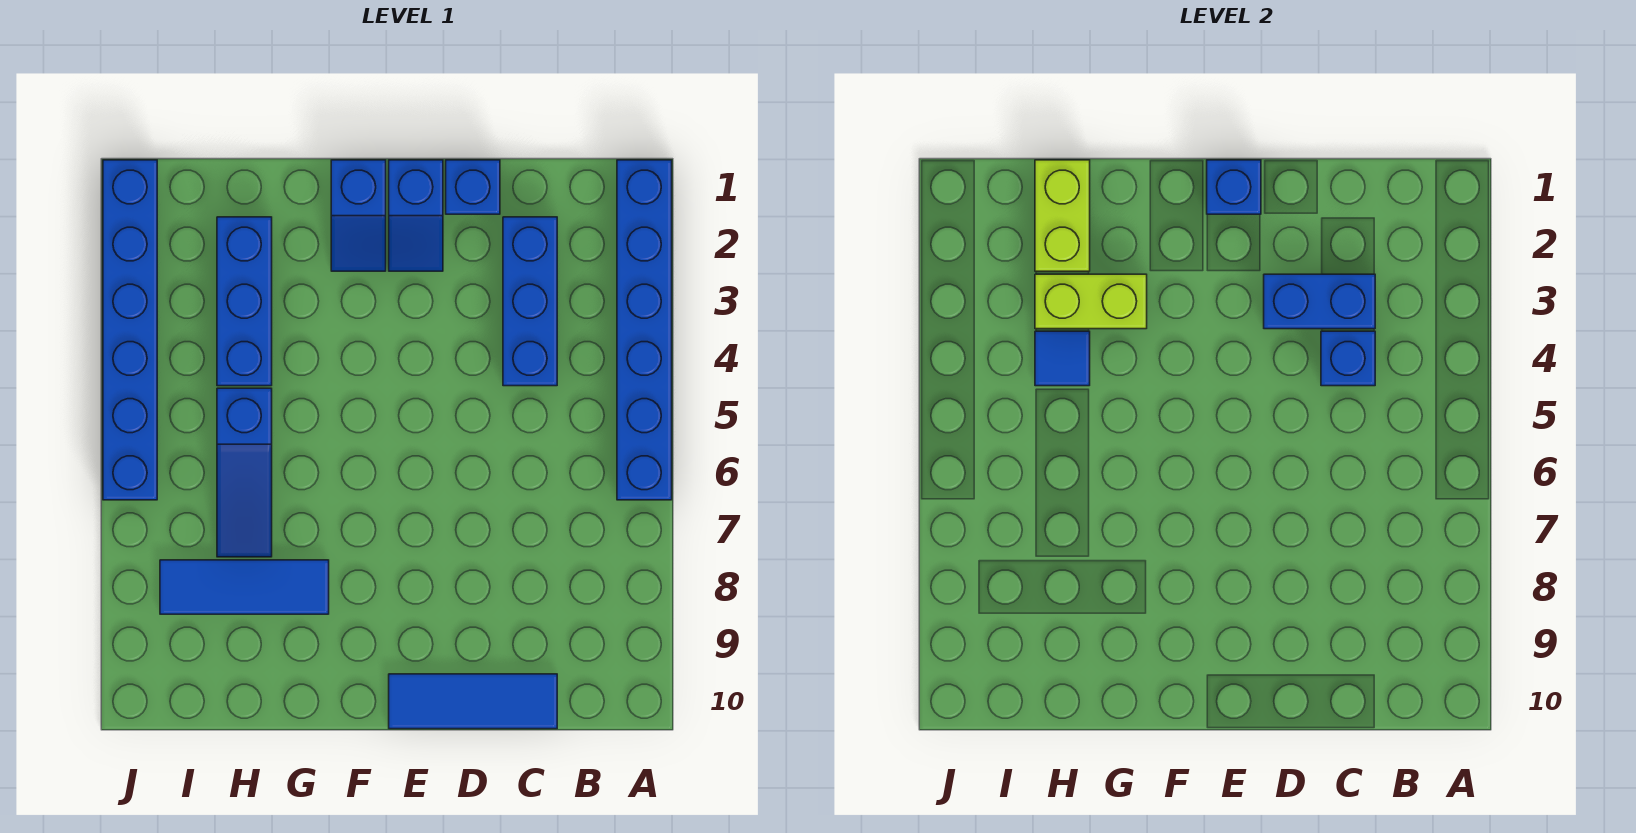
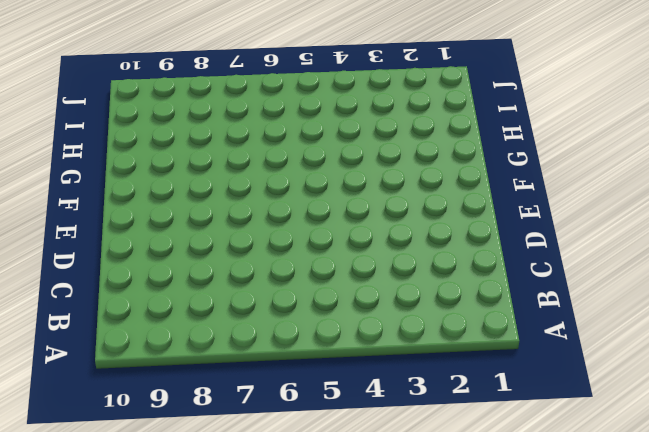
none -> blue 1x6 brick [617,160,672,500]
none -> blue 1x3 brick [503,217,557,386]
none -> blue 1x3 tile [389,674,557,729]

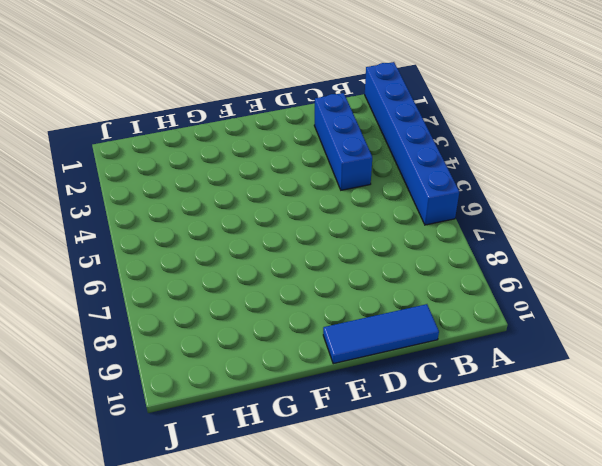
none -> blue 1x1 brick [446,160,500,214]
none -> blue 1x2 slope [389,160,443,271]
none -> blue 1x2 slope [331,160,386,271]

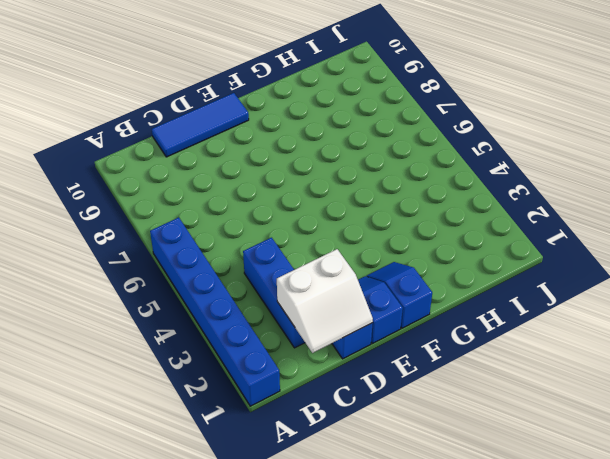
white 2x2 slope [277,249,373,353] -> none
none -> blue 1x3 tile [160,560,329,614]
none -> blue 1x3 brick [217,217,272,386]
none -> blue 1x3 slope [217,388,272,557]

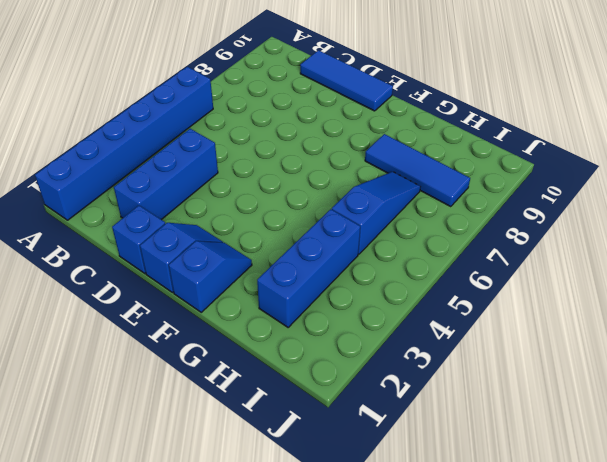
none -> blue 1x6 brick [103,160,157,500]
none -> blue 1x2 brick [1264,274,1375,329]
none -> blue 1x1 brick [1321,331,1375,386]

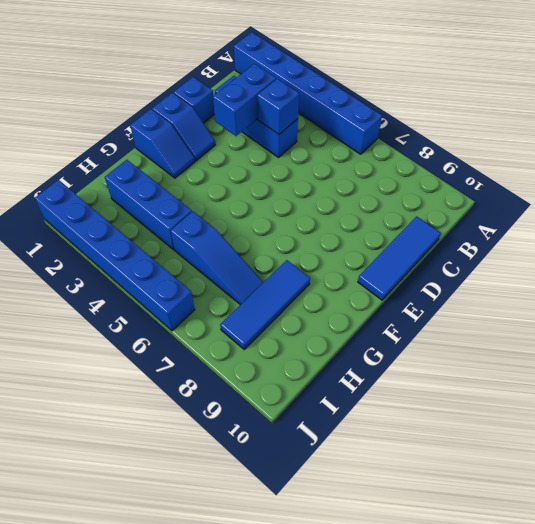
none -> blue 1x1 brick [1207,160,1261,214]
none -> lime 1x2 brick [1035,274,1147,329]
none -> lime 1x2 brick [1035,160,1090,271]

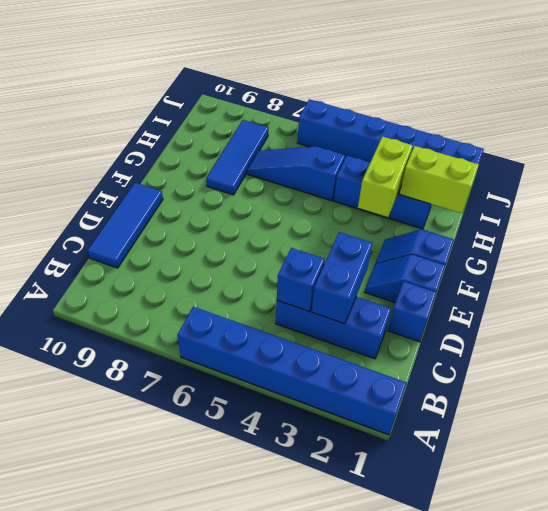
none -> blue 1x1 brick [1207,160,1261,214]
none -> blue 1x1 tile [1035,331,1090,386]

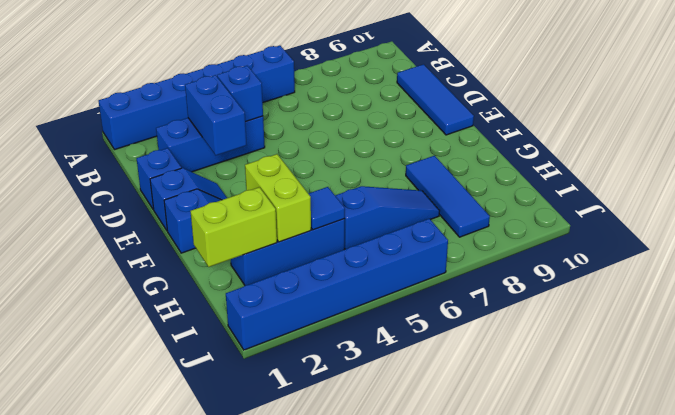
none -> blue 1x1 brick [1207,160,1261,214]

